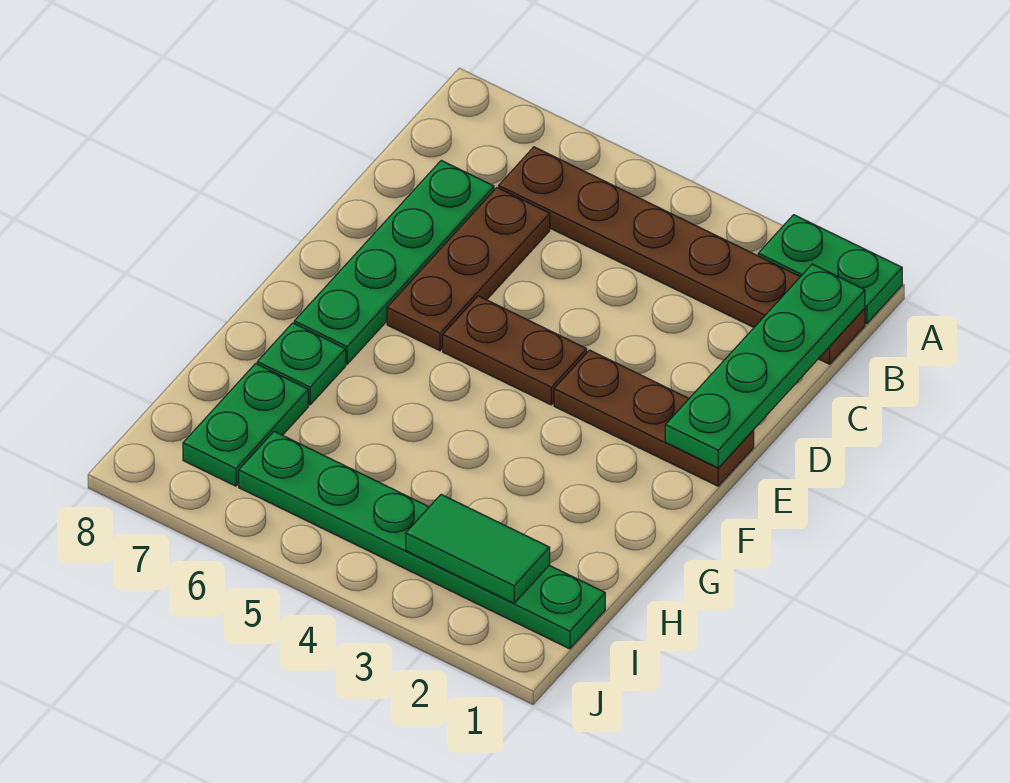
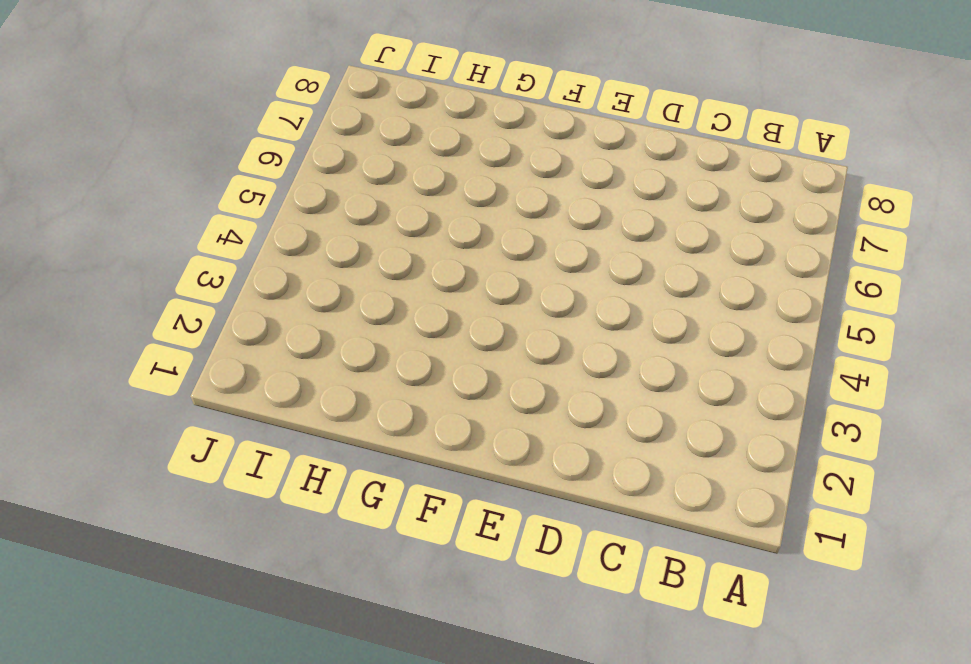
none -> green 1x2 plate [758,215,902,324]
none -> brown 1x6 plate [499,147,865,364]

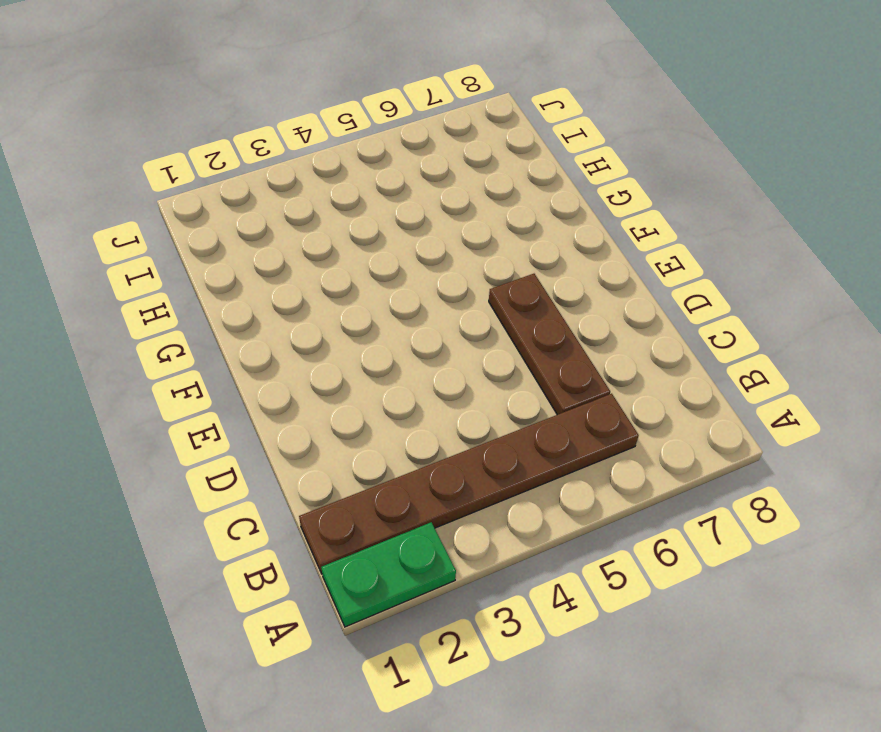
none -> green 1x4 plate [294,160,494,364]
none -> brown 1x3 plate [554,350,754,486]

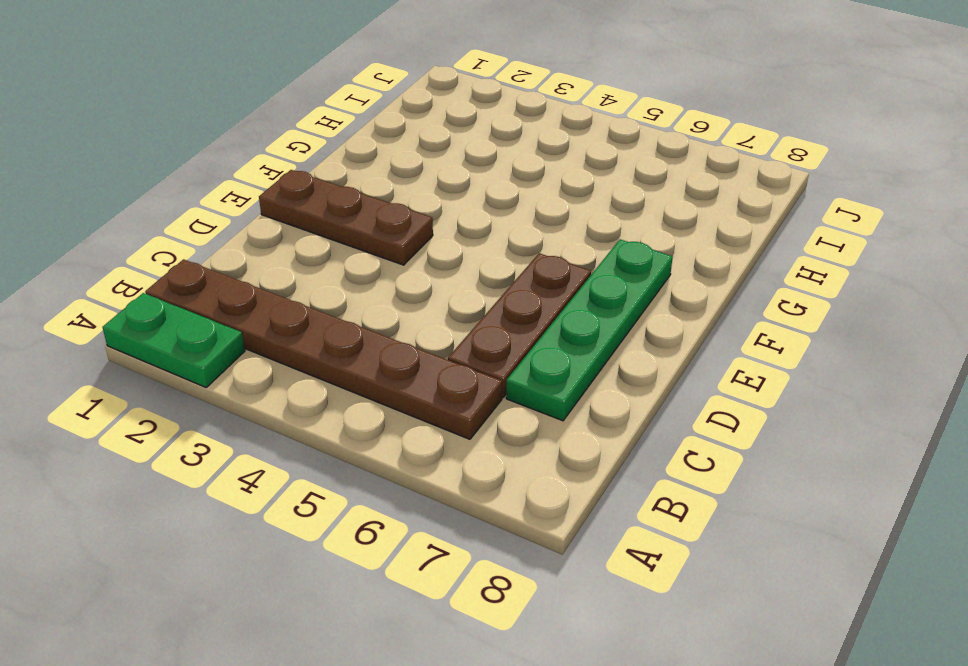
none -> brown 1x2 plate [443,296,587,405]
none -> green 1x1 plate [257,323,346,405]

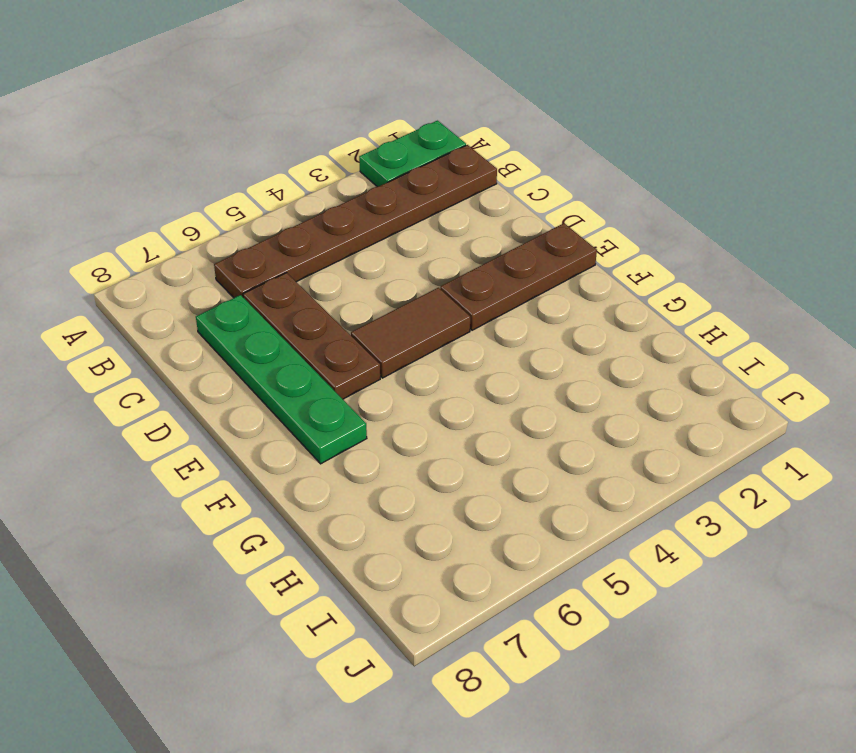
brown 1x2 tile [351,288,470,378] -> brown 1x2 plate [443,296,587,405]
none -> green 1x1 plate [257,323,346,405]
none -> green 1x2 plate [183,364,308,486]

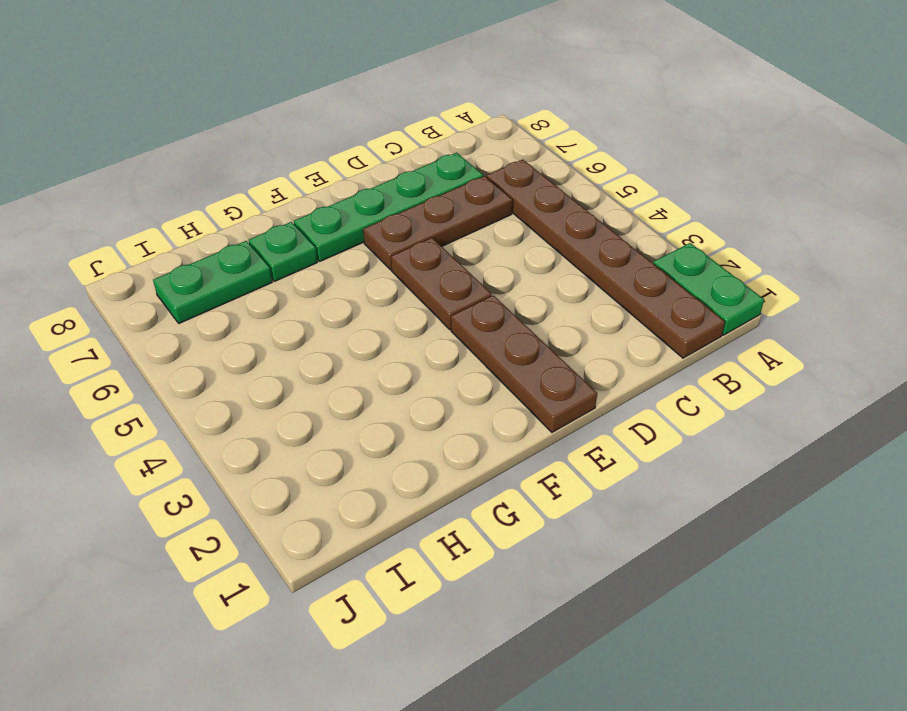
none -> green 1x6 plate [239,431,605,649]
none -> green 1x4 plate [665,264,865,468]

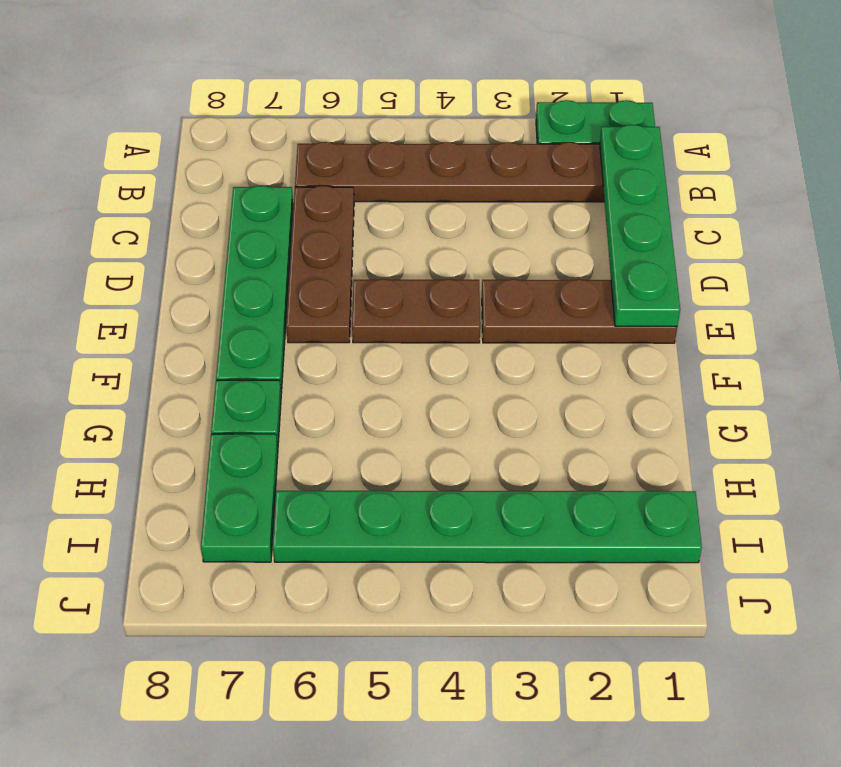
none -> green 1x2 tile [406,495,550,603]

